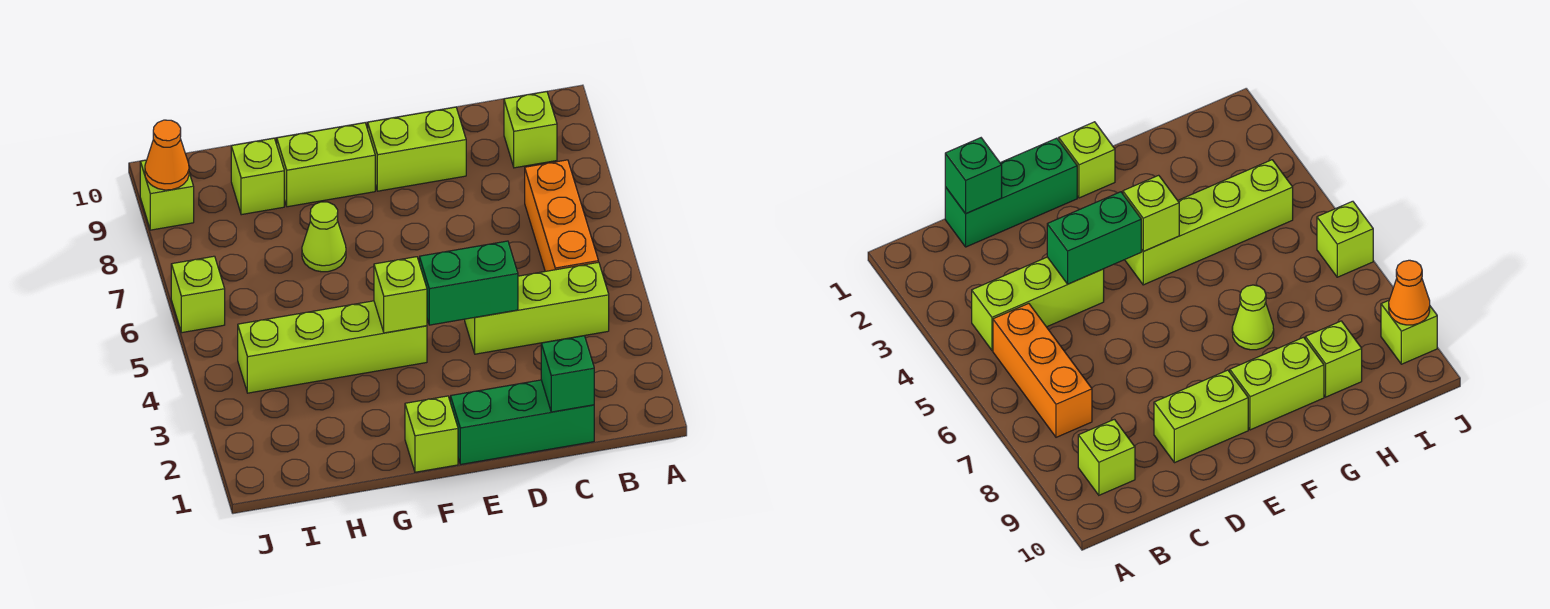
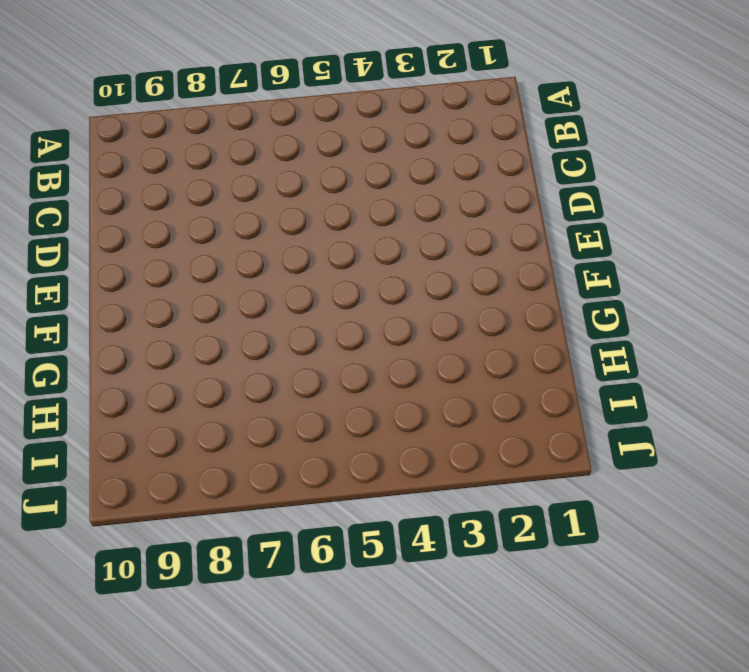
none -> lime 1x3 brick [465,262,609,354]
none -> orange 1x3 brick [525,160,598,271]
none -> lime 1x1 brick [504,92,557,168]

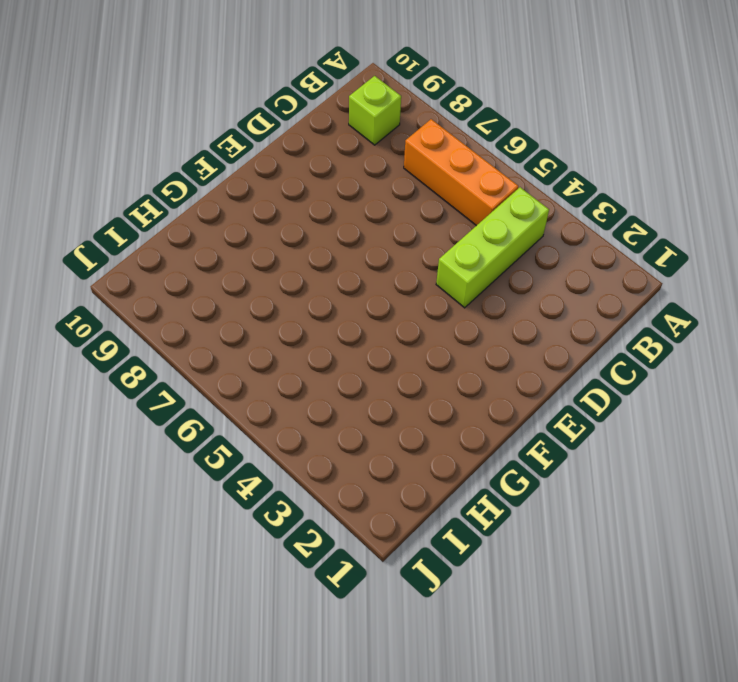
none -> green 1x3 brick [450,380,594,464]
none -> lime 1x2 brick [368,107,466,191]
none -> lime 1x1 brick [405,396,458,472]

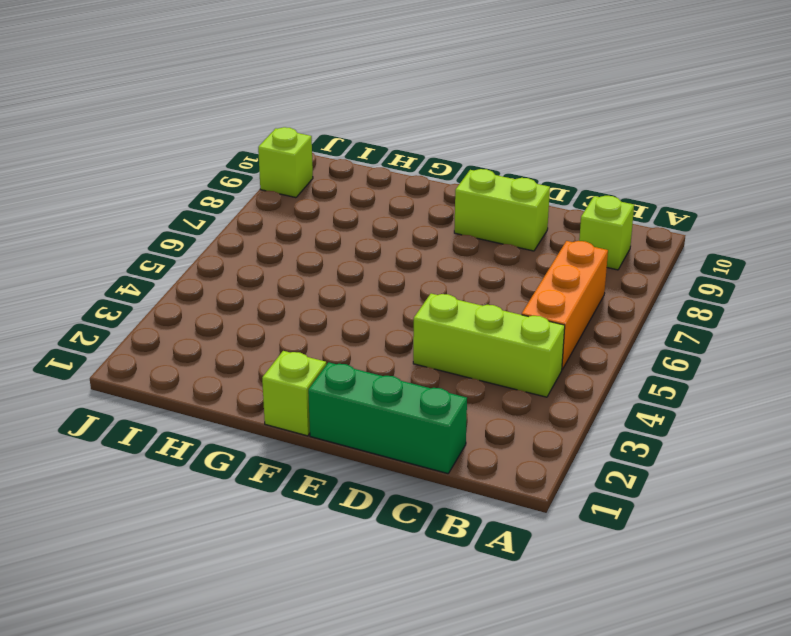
none -> lime 1x4 brick [238,301,427,393]
none -> lime 1x2 brick [277,123,375,207]
none -> lime 1x1 cone [302,202,346,272]

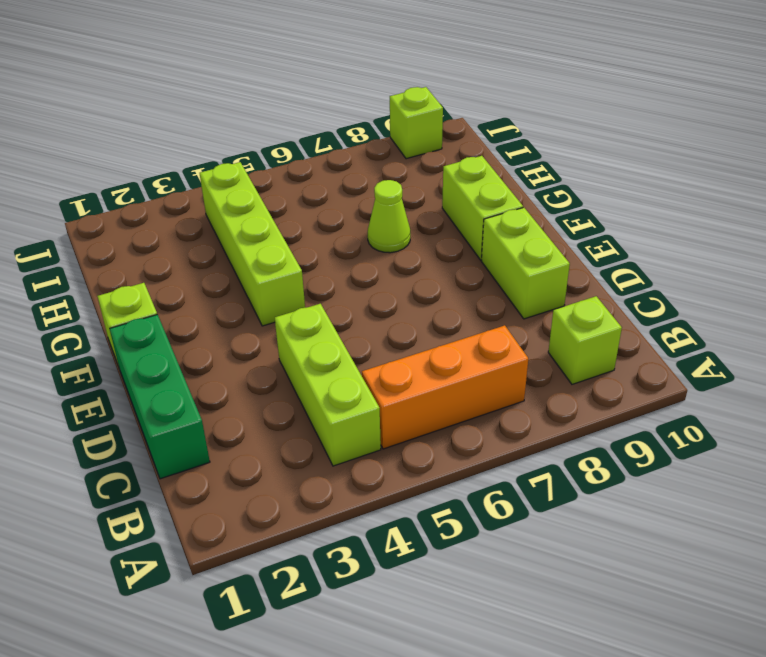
none -> lime 1x1 brick [231,138,284,215]
none -> lime 1x1 brick [171,256,225,333]
none -> green 1x1 brick [541,336,594,412]

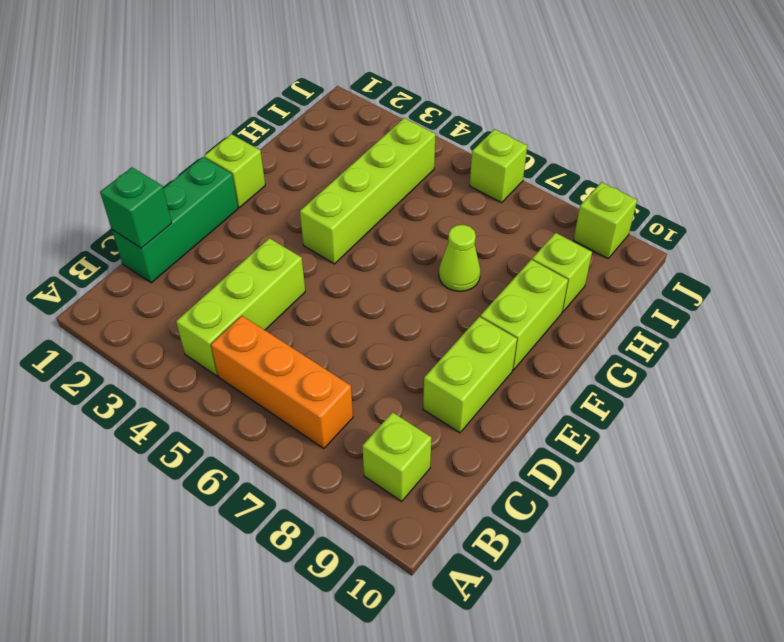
none -> green 1x2 brick [419,241,518,325]
none -> lime 1x1 brick [374,257,427,333]
none -> orange 1x1 cone [145,120,189,190]

